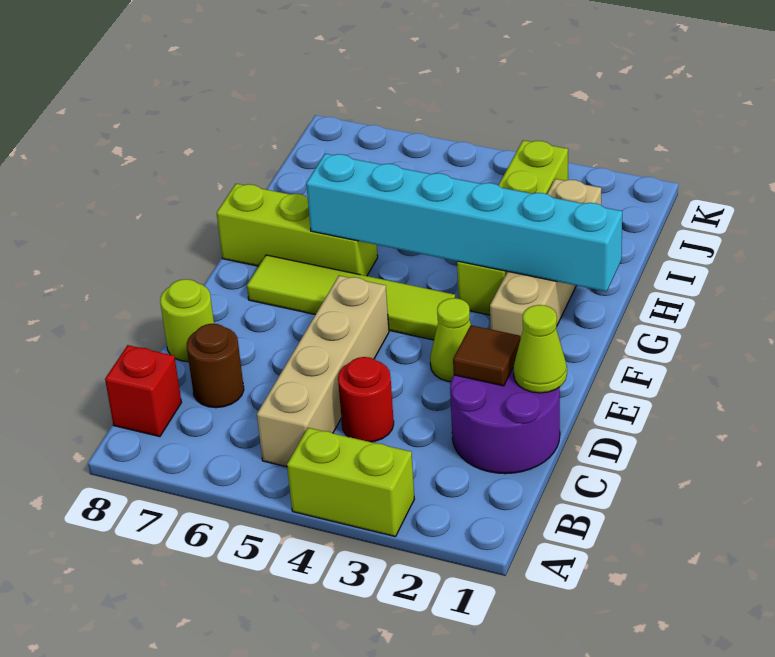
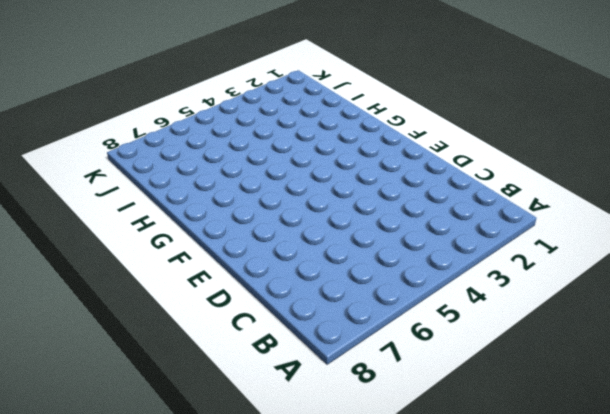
none -> lime 1x2 brick [287,428,414,537]
none -> tan 1x4 brick [257,276,389,467]
none -> red 1x1 brick [105,345,182,437]

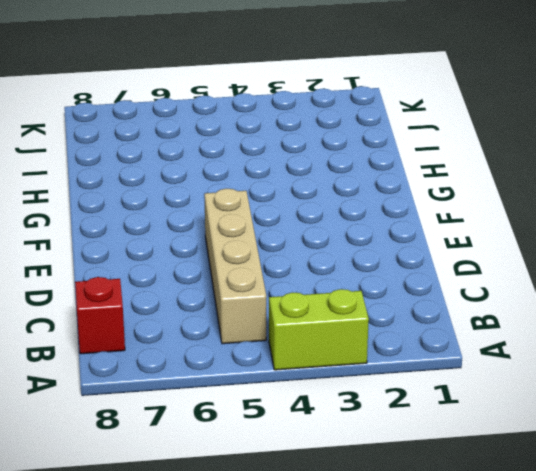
none -> purple 2x2 round brick [450,369,560,474]
none -> red 1x1 round brick [338,357,394,442]
none -> brown 1x1 round brick [187,324,244,408]

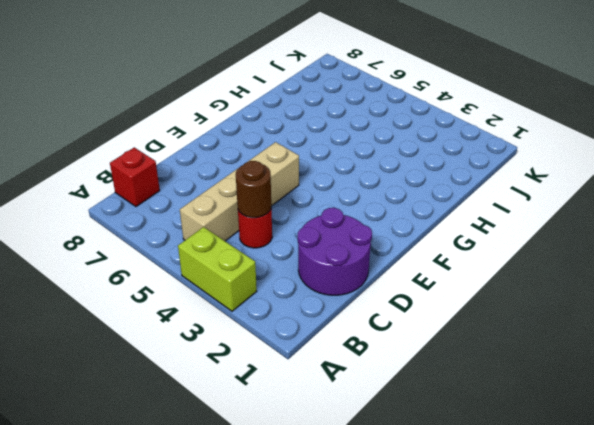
brown 1x1 round brick [236,161,271,218] -> brown 1x1 round brick moved to [187,324,244,408]
none -> lime 1x1 round brick [160,279,214,362]
none -> lime 1x1 cone [430,298,471,382]
none -> tan 1x4 brick [490,179,601,336]

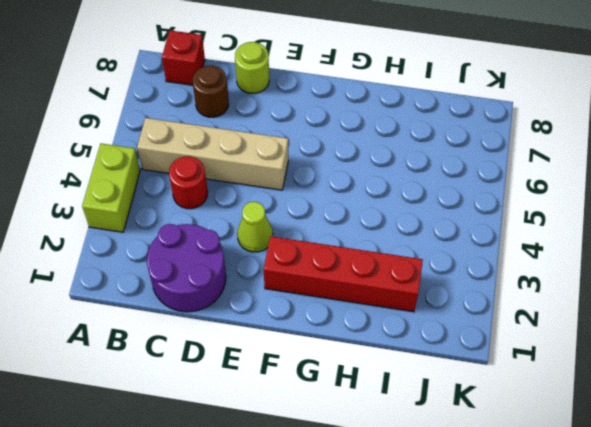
red 1x4 brick [264,236,423,312] -> tan 1x4 brick [490,179,601,336]
none -> lime 1x4 tile [247,255,455,340]
none -> lime 1x4 brick [457,140,568,315]
none -> lime 1x3 brick [217,184,378,276]

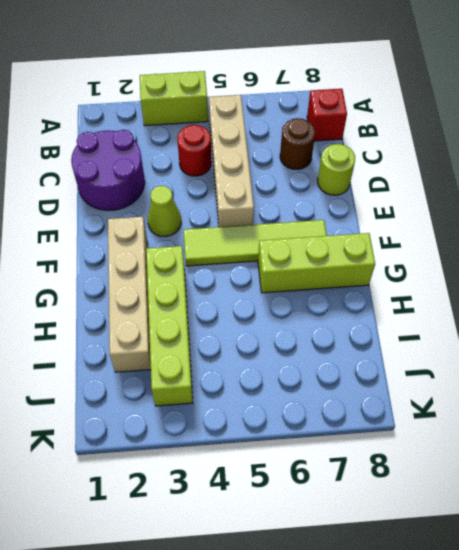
none -> lime 1x1 cone [513,305,567,393]
none -> brown 1x1 tile [453,325,521,386]
none -> cyan 1x6 brick [306,154,622,292]

